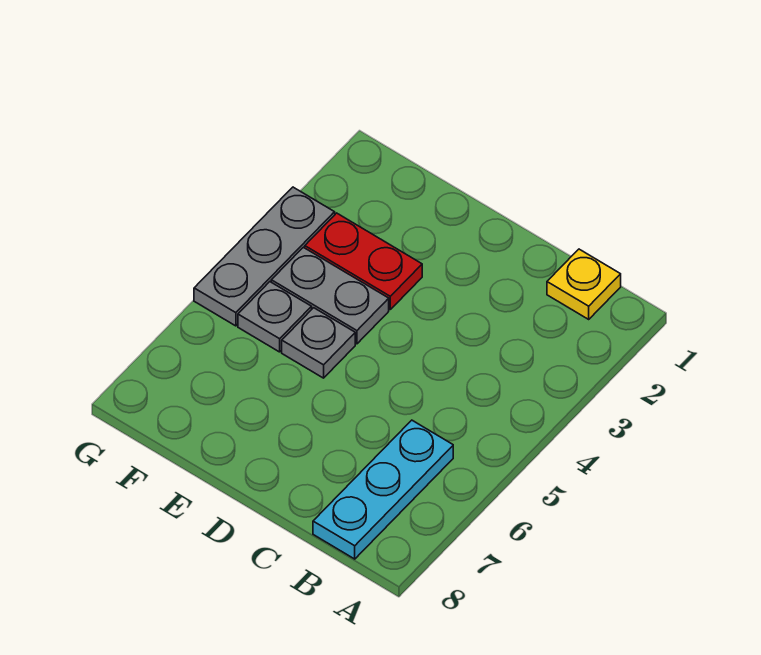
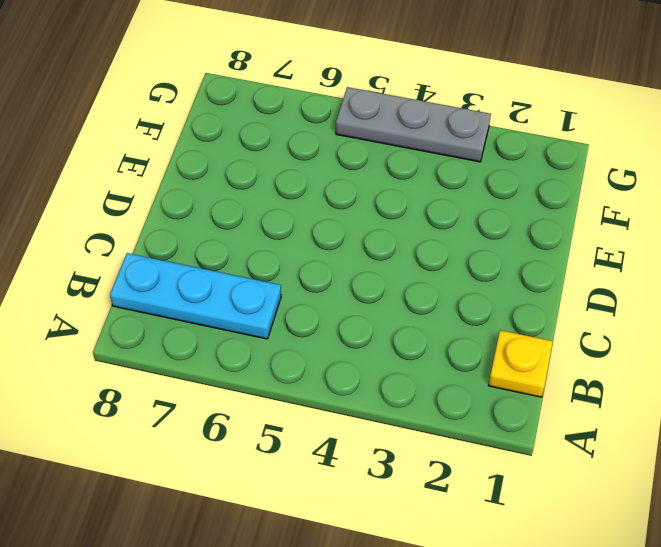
none -> red 1x2 plate [305,213,422,309]
none -> grey 1x2 plate [271,247,389,344]

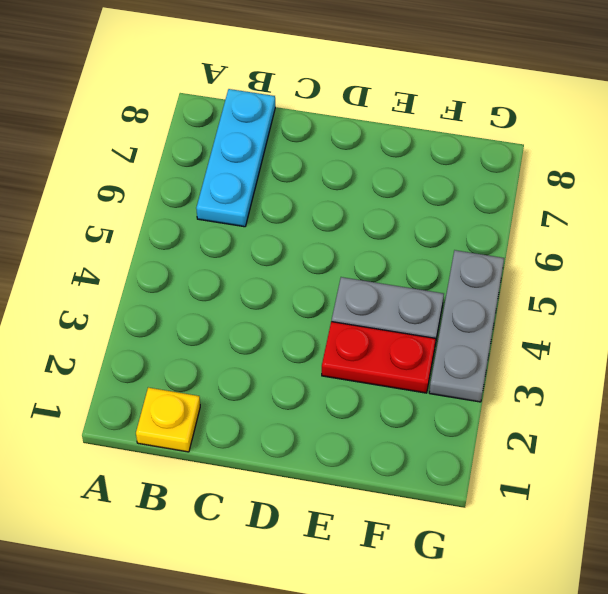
none -> grey 1x1 plate [282,308,355,378]
none -> grey 1x1 plate [238,282,312,352]

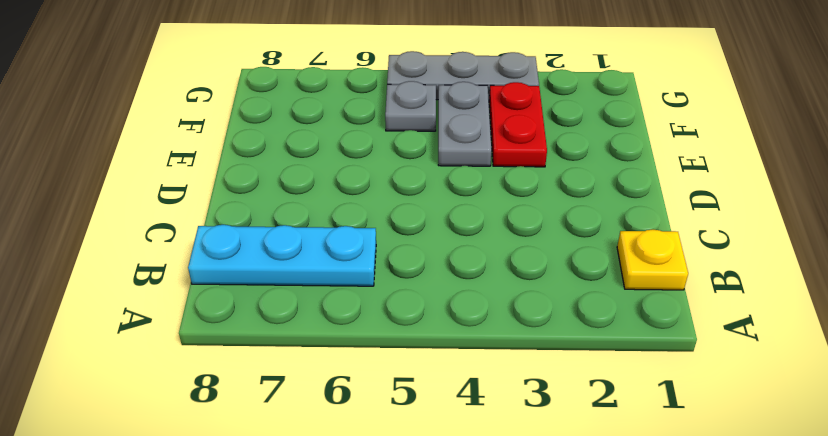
none -> grey 1x1 plate [282,308,355,378]

